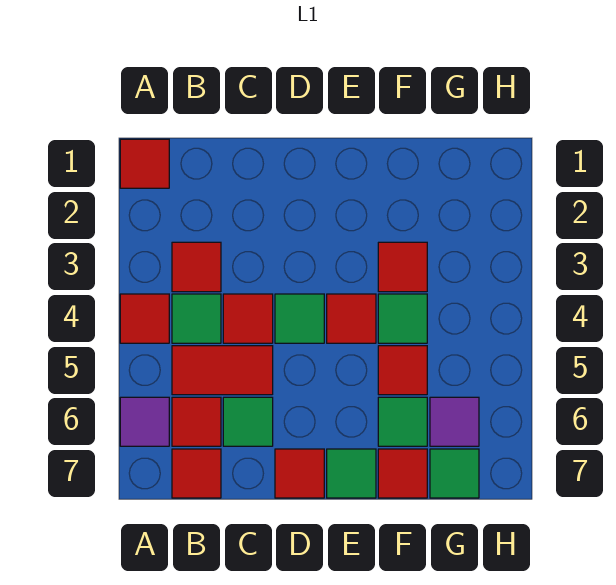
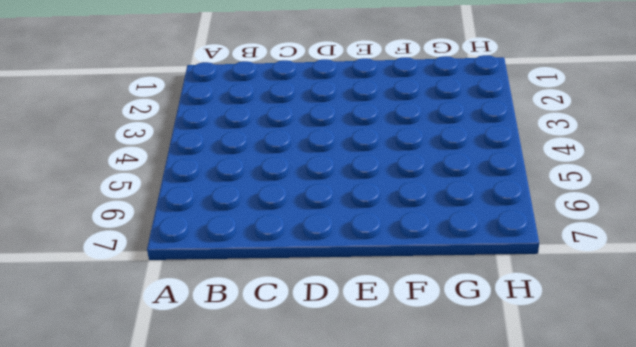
none -> red 1x1 tile [120,139,169,188]
none -> red 1x1 tile [120,294,169,343]
none -> purple 1x1 tile [120,397,169,446]

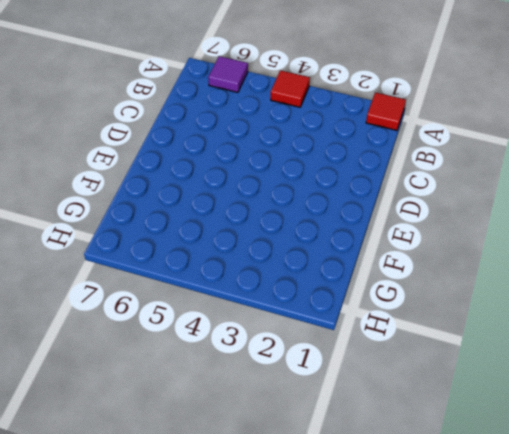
none -> red 1x1 tile [172,242,221,292]
none -> green 1x1 tile [172,294,221,343]
none -> red 1x2 tile [172,346,273,395]

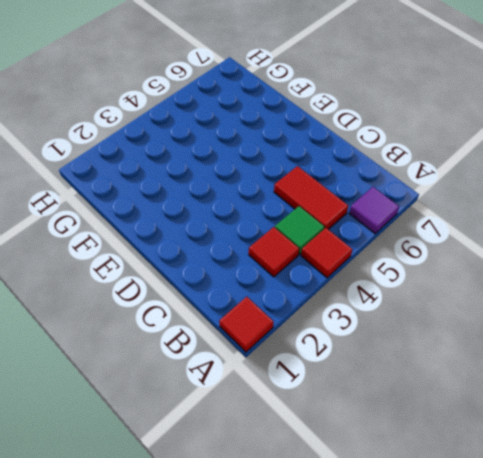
none -> red 1x1 tile [172,397,221,446]
none -> red 1x1 tile [172,449,221,498]
none -> red 1x1 tile [223,294,273,343]

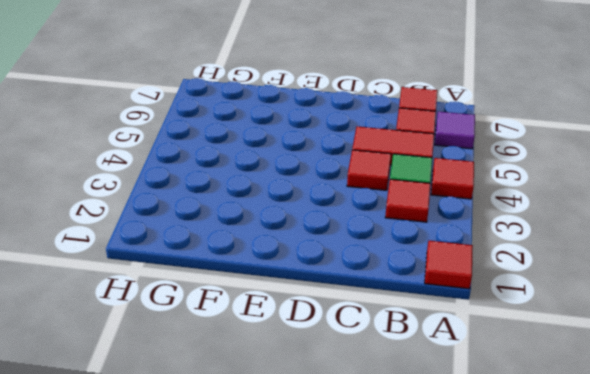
none -> green 1x1 tile [223,397,273,446]
none -> green 1x1 tile [275,294,324,343]
none -> red 1x1 tile [275,449,324,498]

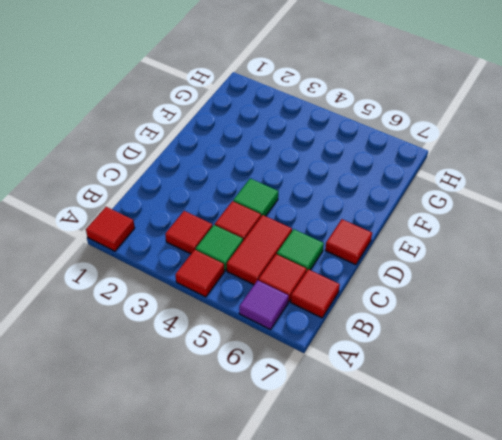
none -> red 1x1 tile [327,294,376,343]
none -> green 1x1 tile [327,449,376,498]
none -> red 1x1 tile [378,242,427,292]

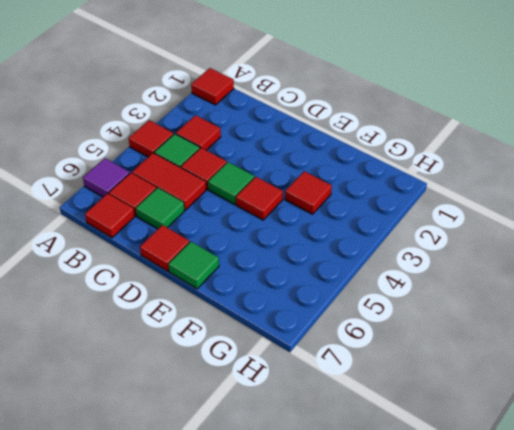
none -> green 1x1 tile [378,294,427,343]
none -> red 1x1 tile [378,346,427,395]
none -> green 1x1 tile [378,397,427,446]

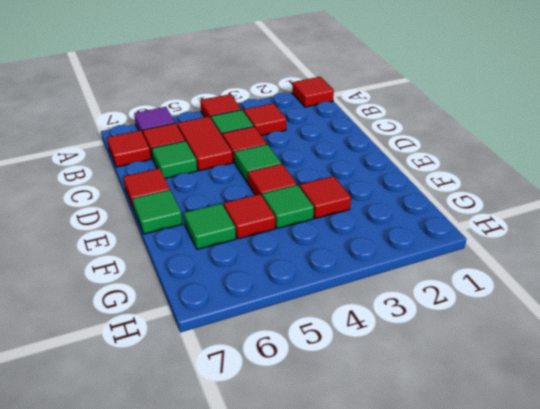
none -> red 1x1 tile [378,449,427,498]
none -> purple 1x1 tile [430,397,479,446]
none -> green 1x1 tile [430,449,479,498]

